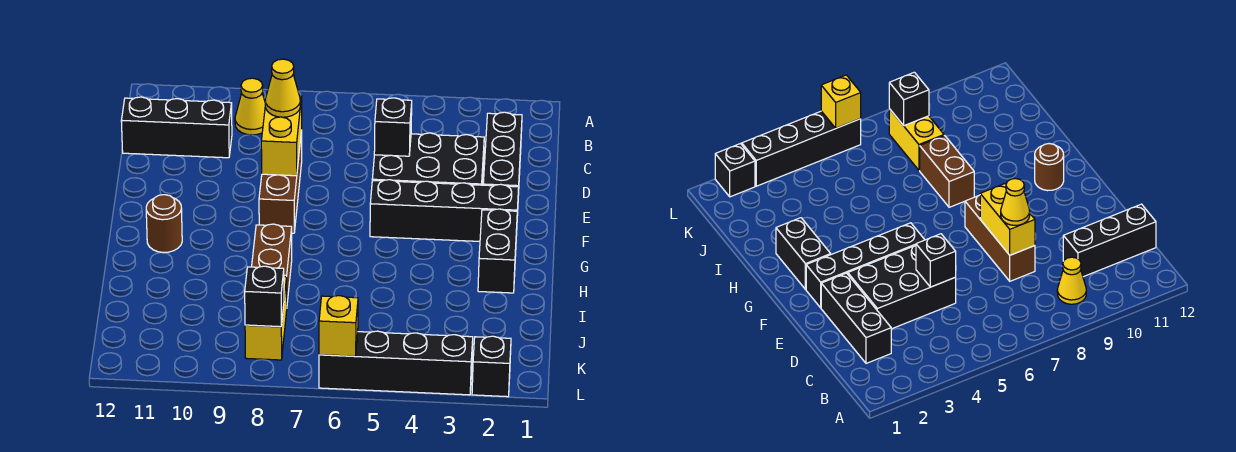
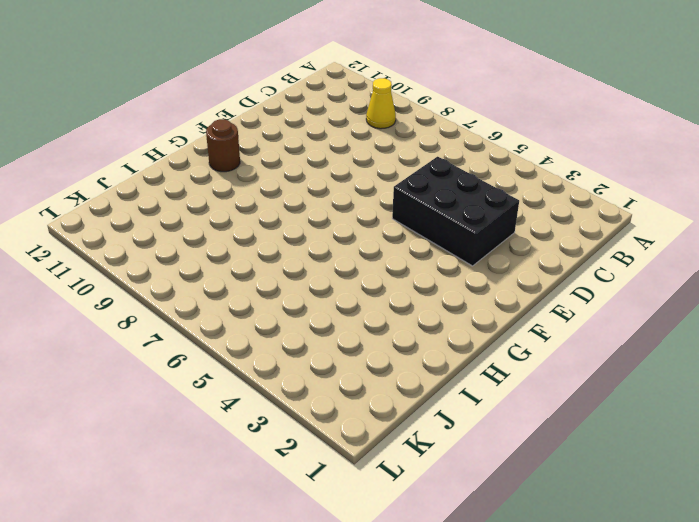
none -> black 1x3 brick [483,112,522,195]
none -> black 1x3 brick [121,97,232,158]
none -> brown 1x3 brick [259,131,302,233]

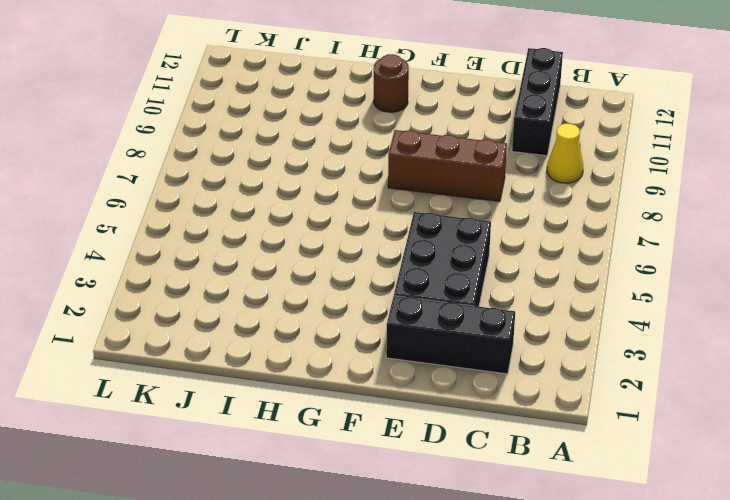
none -> black 1x4 brick [370,180,519,241]
none -> black 1x2 brick [478,209,517,293]
none -> brown 1x2 brick [252,224,292,302]

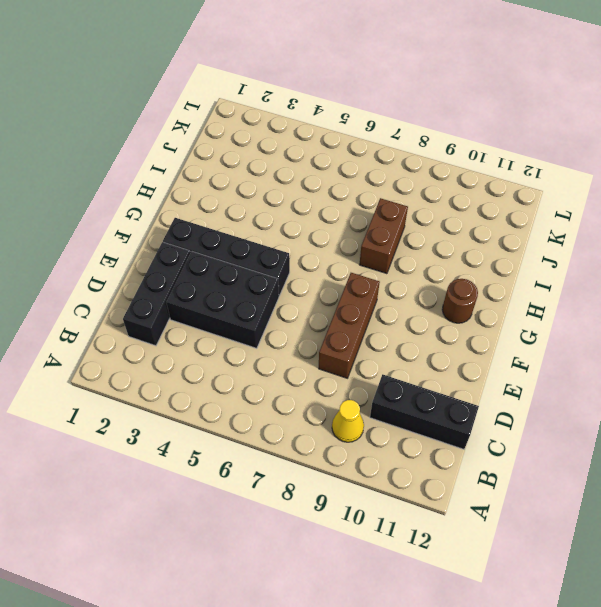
none -> black 1x2 brick [478,209,517,293]
none -> yellow 1x2 brick [245,277,287,360]
none -> black 1x1 brick [472,336,511,397]

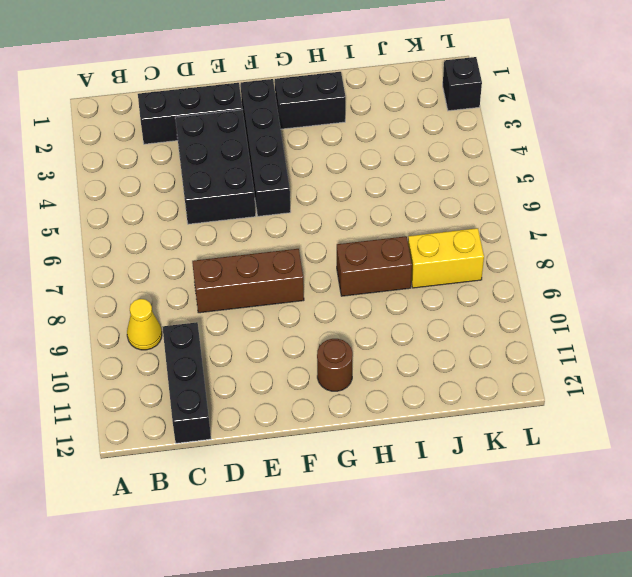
none -> black 1x4 brick [319,331,473,395]
none -> black 1x1 brick [374,98,412,156]
none -> yellow 1x2 brick [261,96,302,176]

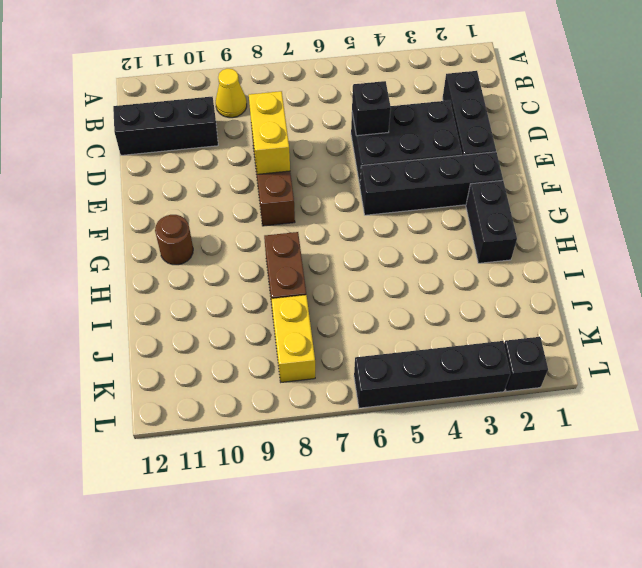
none -> black 1x1 brick [245,266,284,327]
none -> yellow 1x1 brick [319,296,358,356]
none -> yellow 1x1 cone [265,59,300,117]

